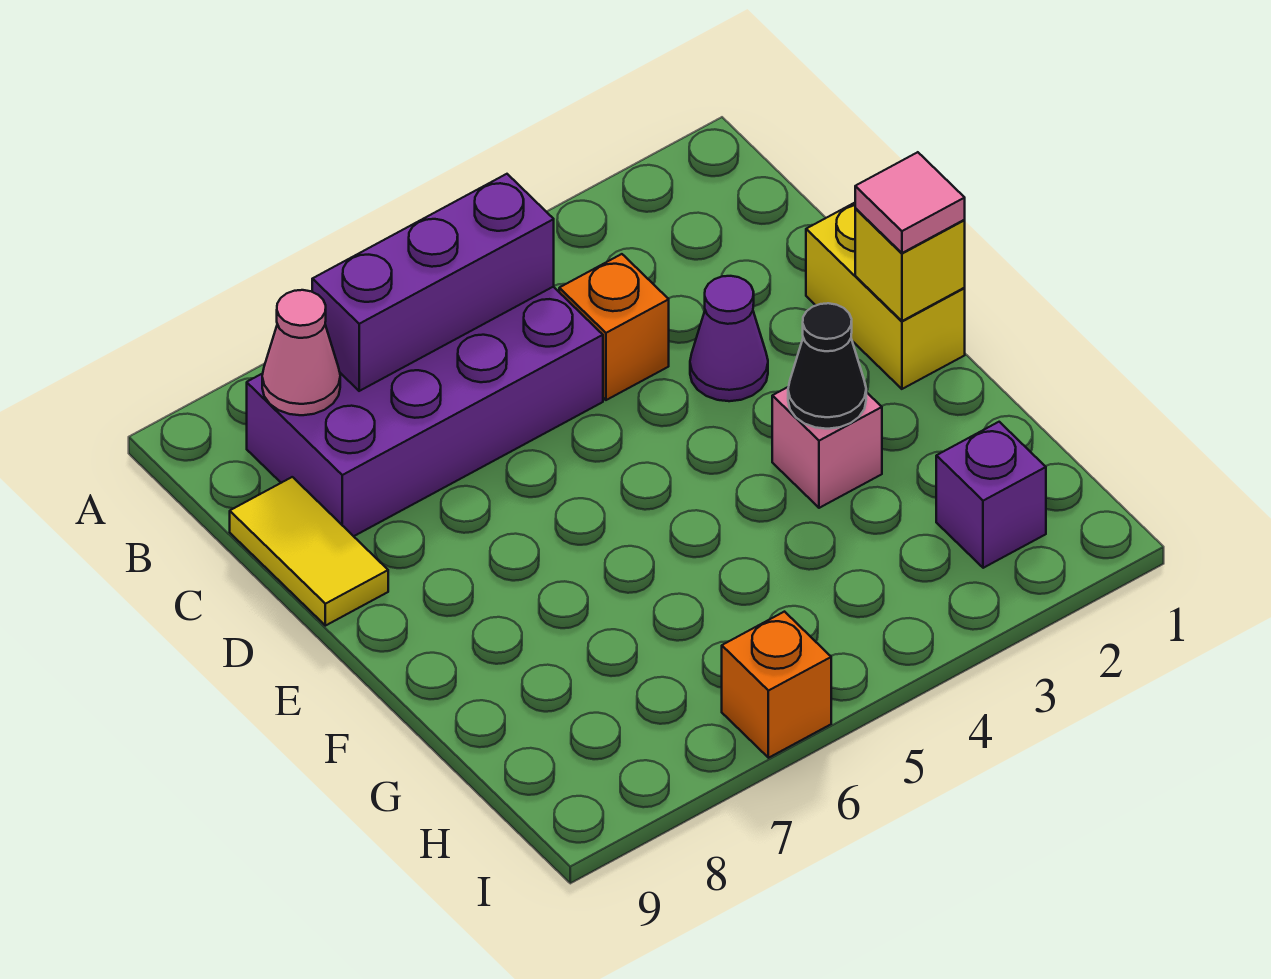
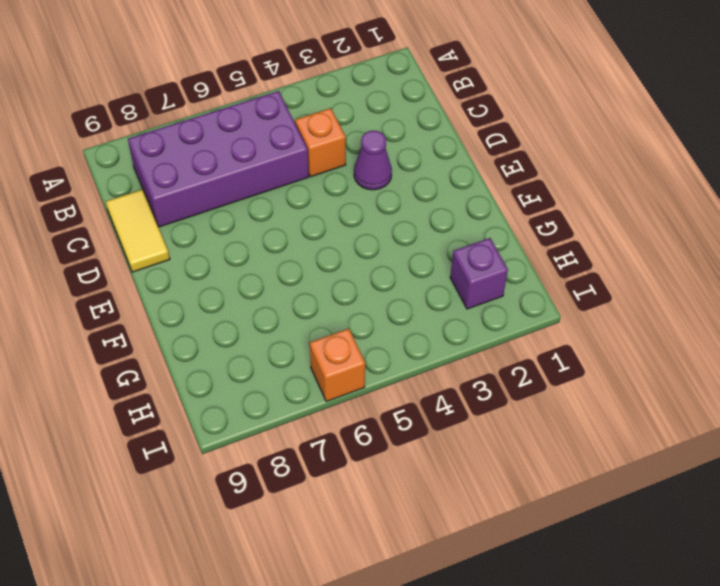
none -> yellow 1x2 brick [806,203,965,389]
none -> pink 1x1 brick [772,387,882,508]
none -> purple 1x3 brick [312,174,554,391]

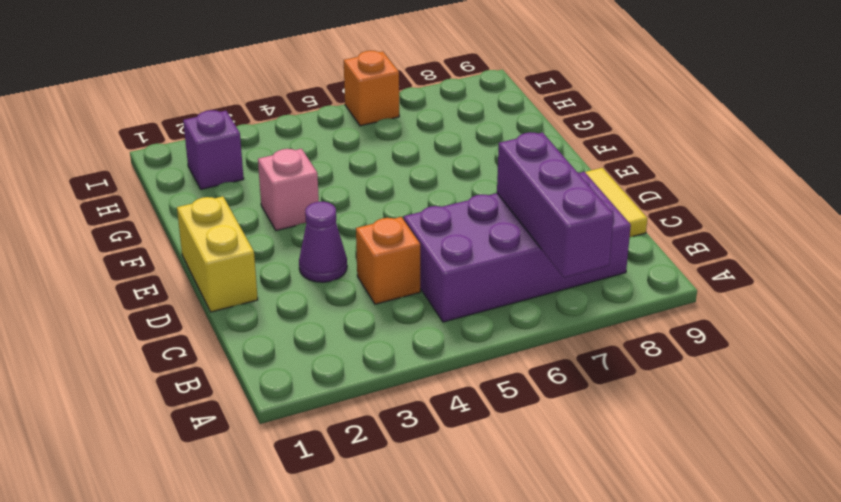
purple 1x3 brick [497,132,614,278] -> purple 1x3 brick turned to [312,174,554,391]
none -> pink 1x1 cone [262,290,340,415]
none -> yellow 1x1 brick [855,209,965,321]
none -> black 1x1 cone [788,303,866,429]

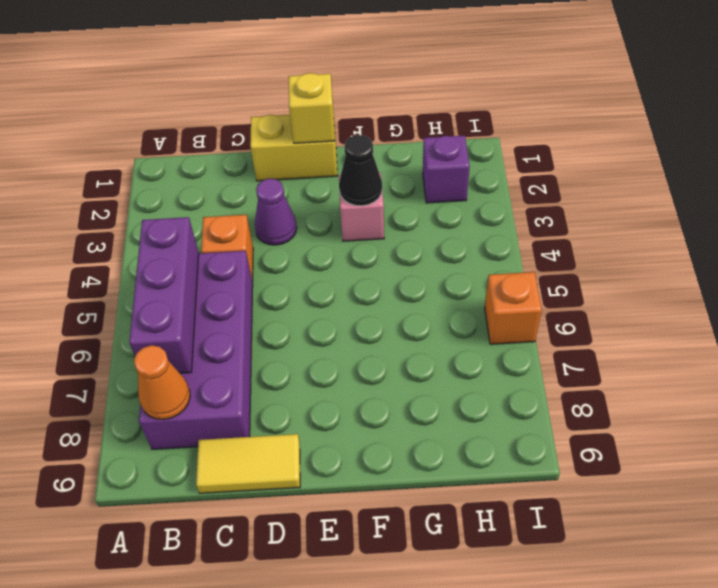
orange 1x1 cone [134,345,190,420] -> pink 1x1 cone [262,290,340,415]
none -> pink 1x1 tile [855,152,965,253]

